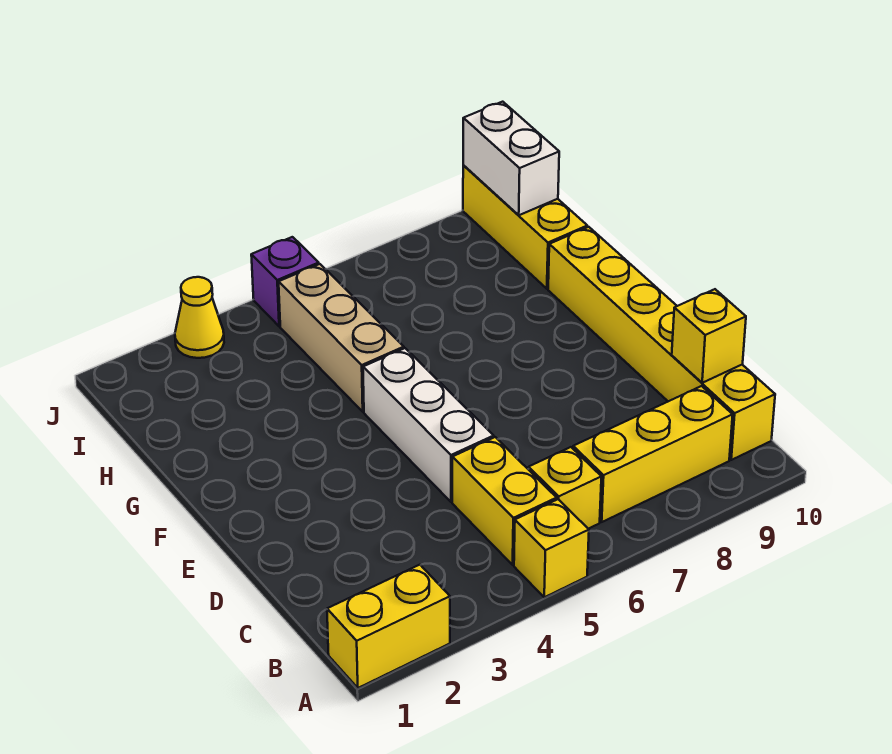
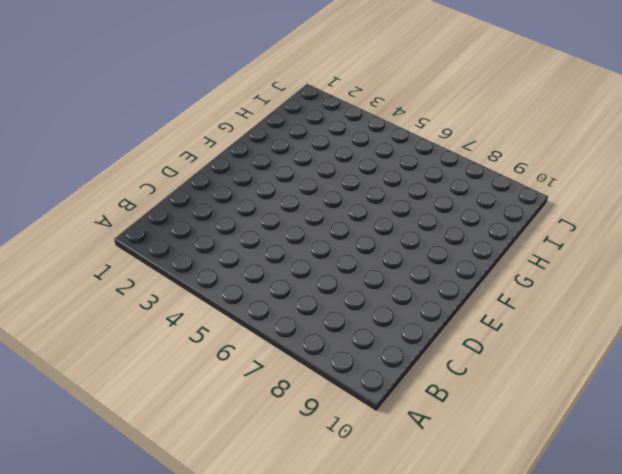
none -> yellow 1x2 brick [327,565,450,688]
none -> yellow 1x1 brick [514,499,589,597]
none -> yellow 1x2 brick [452,437,557,565]

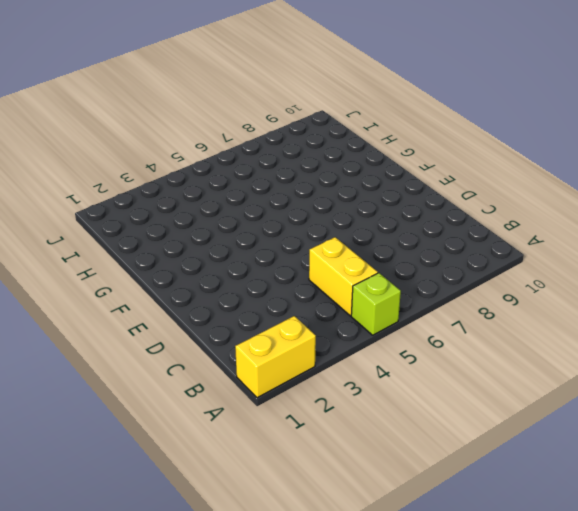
lime 1x1 brick [351,273,401,335] -> yellow 1x1 brick [514,499,589,597]
none -> yellow 1x1 brick [529,447,601,529]
none -> yellow 1x3 brick [573,386,733,522]
none -> yellow 1x6 brick [548,227,775,460]

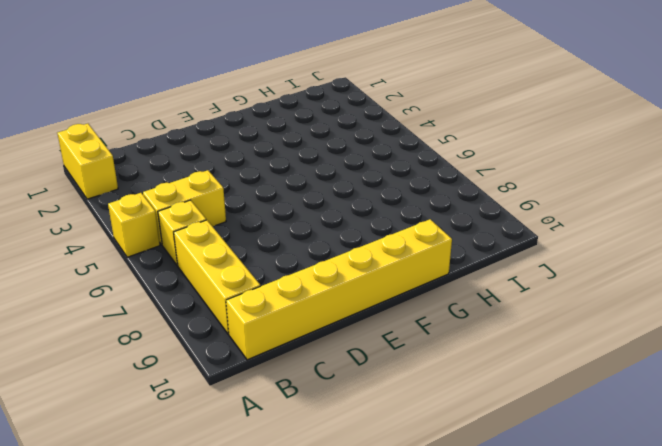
none -> white 1x3 brick [363,348,494,502]
none -> tan 1x3 brick [279,264,404,412]
none -> yellow 1x3 brick [463,165,587,289]

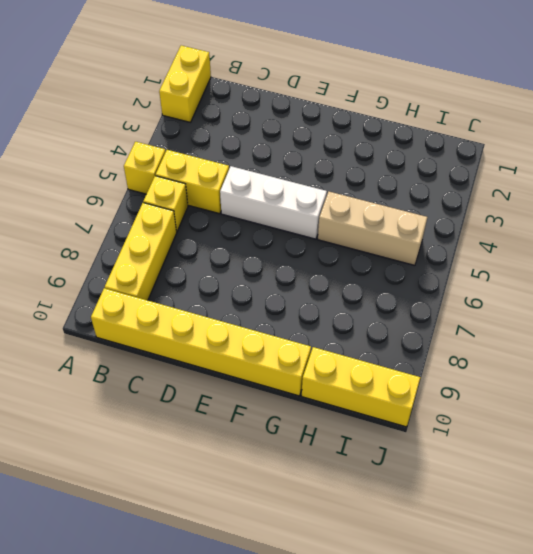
none -> yellow 1x1 cone [175,277,224,358]
none -> purple 1x1 brick [251,237,319,326]
none -> yellow 1x1 brick [672,289,746,383]

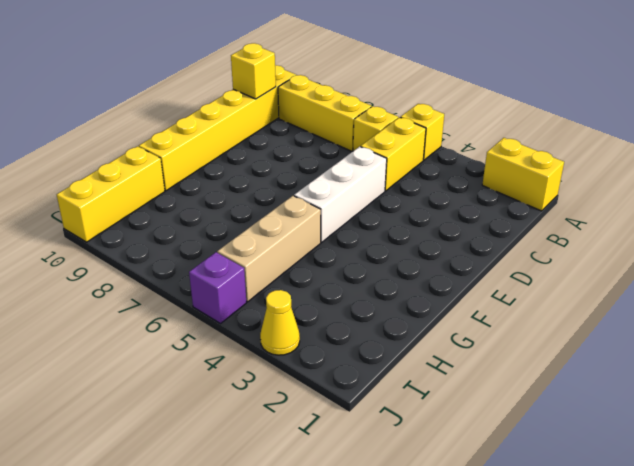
none -> white 1x2 brick [463,102,559,215]

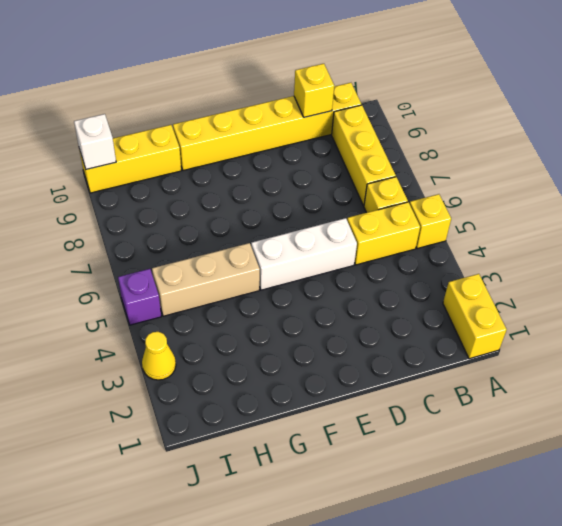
white 1x1 brick [74,114,116,169] -> white 1x2 brick [463,102,559,215]

